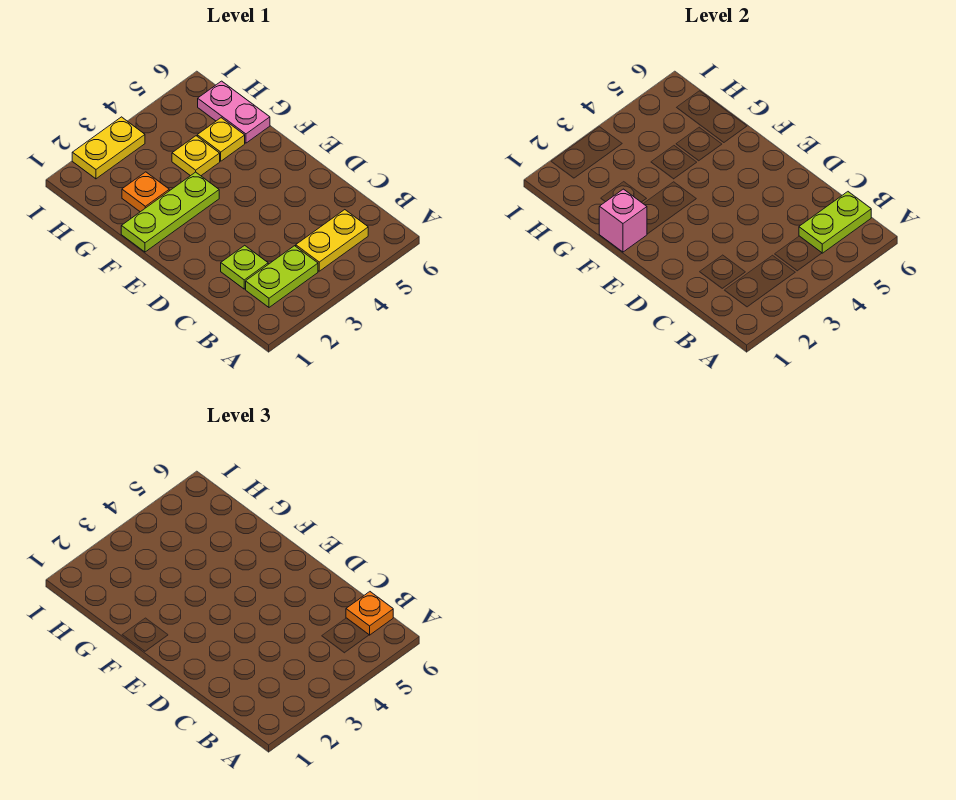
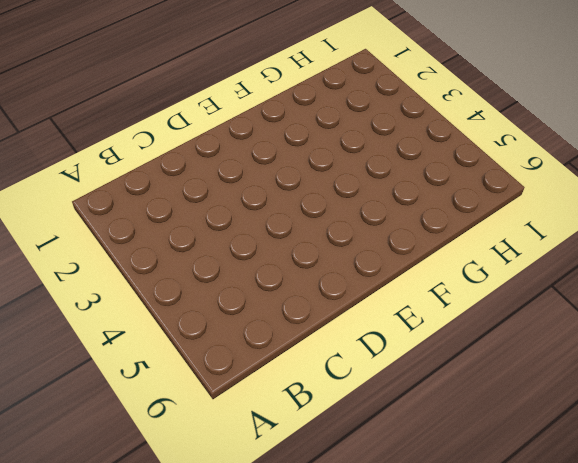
none -> lime 1x2 plate [246,246,318,307]
none -> yellow 1x2 plate [296,210,368,271]
none -> lime 1x1 plate [221,245,268,289]

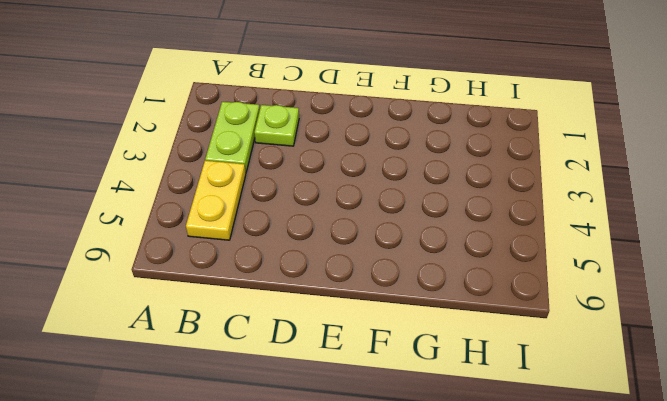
none -> lime 1x3 plate [121,172,219,252]
none -> orange 1x1 plate [122,172,169,212]
none -> yellow 1x1 plate [172,136,220,176]

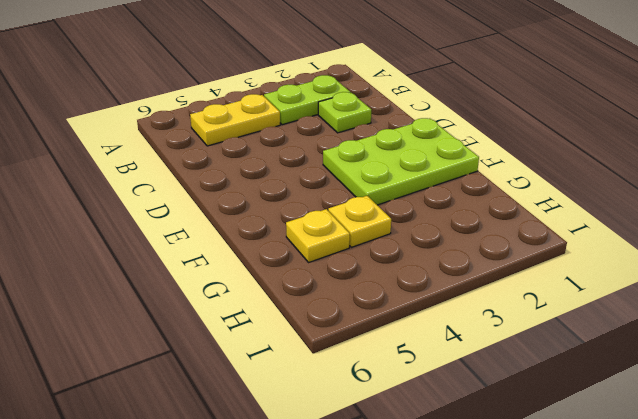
lime 2x3 plate [323,118,479,205] -> lime 1x3 plate [121,172,219,252]
none -> orange 1x1 plate [122,172,169,212]
none -> pink 1x2 plate [198,81,270,143]
none -> yellow 1x2 plate [72,117,145,179]

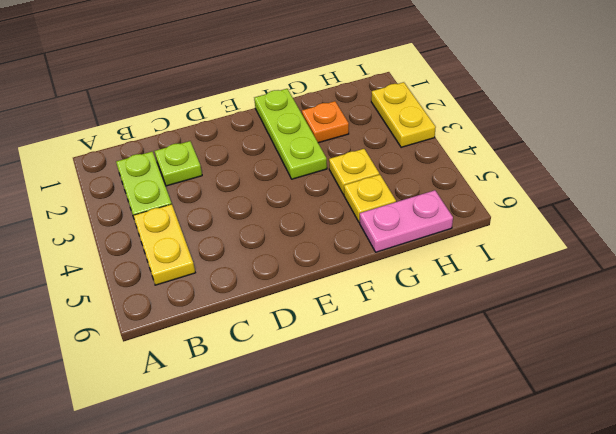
none -> lime 1x2 plate [799,192,871,253]
none -> pink 1x1 brick [599,189,647,252]
none -> orange 1x1 plate [346,592,393,635]

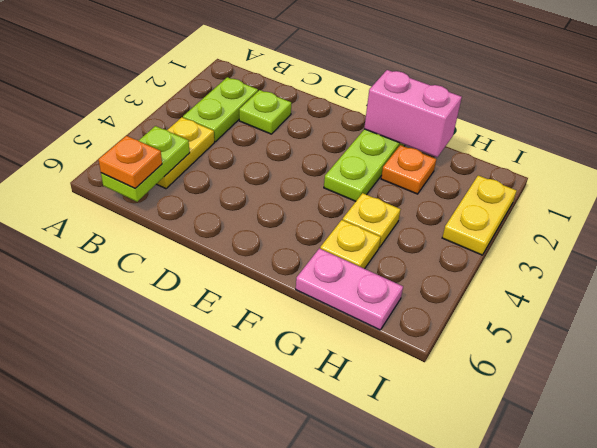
pink 1x2 brick [364,70,462,157] -> pink 1x1 brick [599,189,647,252]

